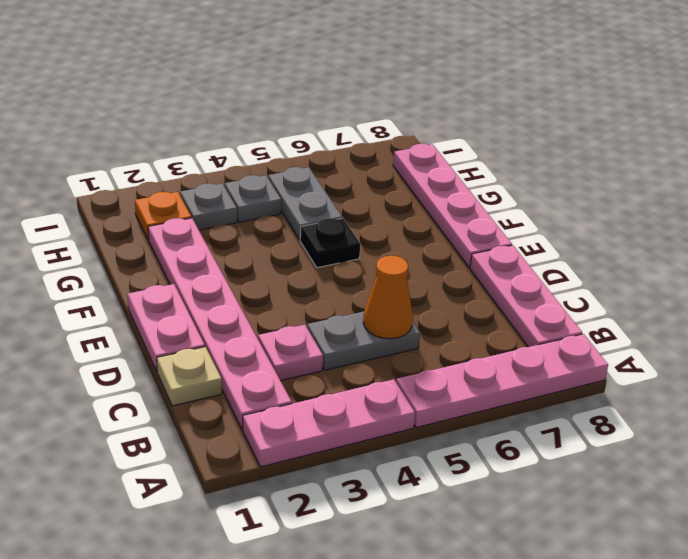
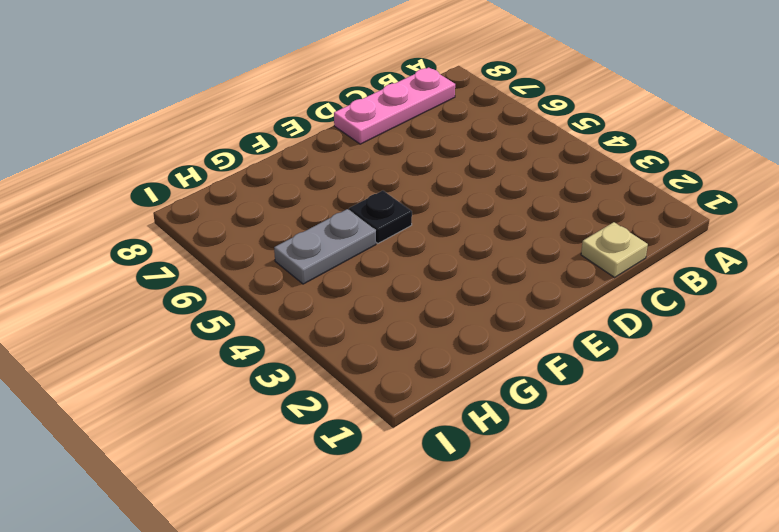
none -> pink 1x3 plate [243,379,415,467]
none -> pink 1x4 plate [396,334,608,428]
none -> pink 1x6 plate [148,218,292,429]

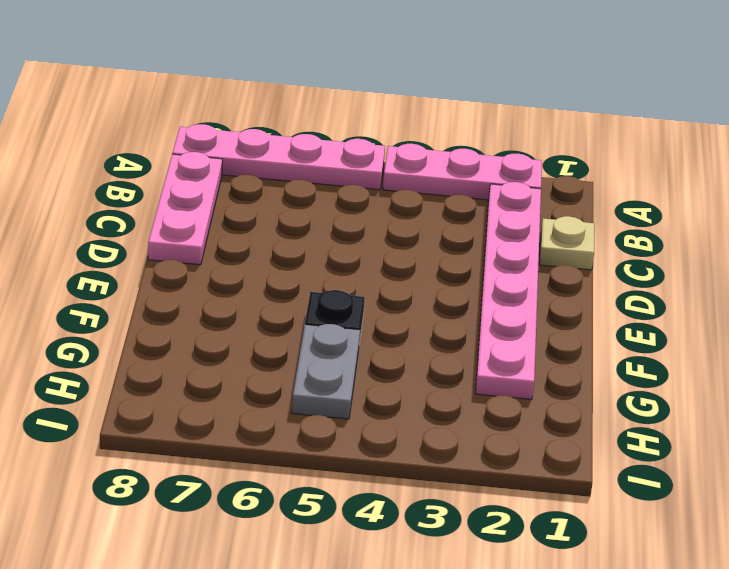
none -> pink 1x1 plate [258,325,323,381]
none -> grey 1x2 plate [307,312,420,370]
none -> pink 1x2 plate [127,284,205,371]

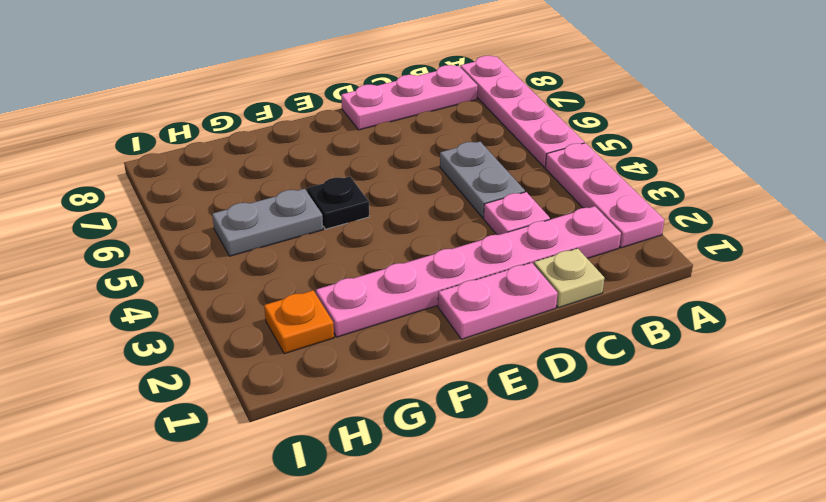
none -> pink 1x4 plate [393,144,512,267]
none -> grey 1x1 plate [180,183,237,230]
none -> grey 1x1 plate [225,175,281,222]

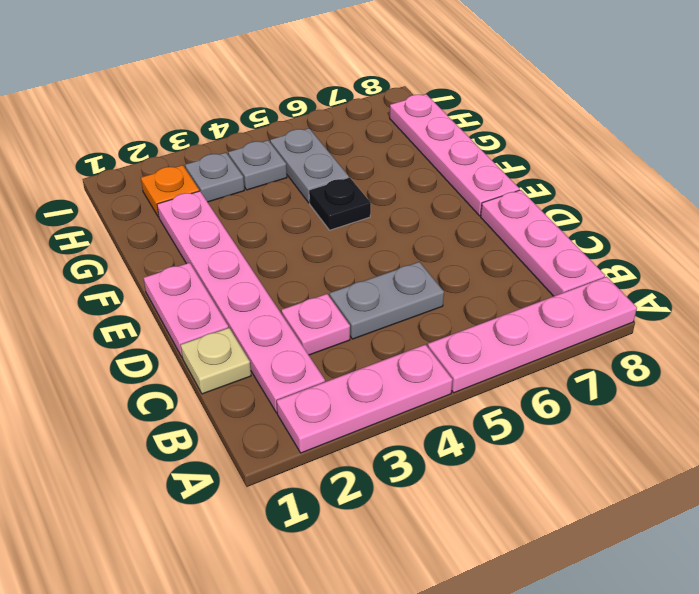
none -> orange 1x1 cone [363,256,413,339]

